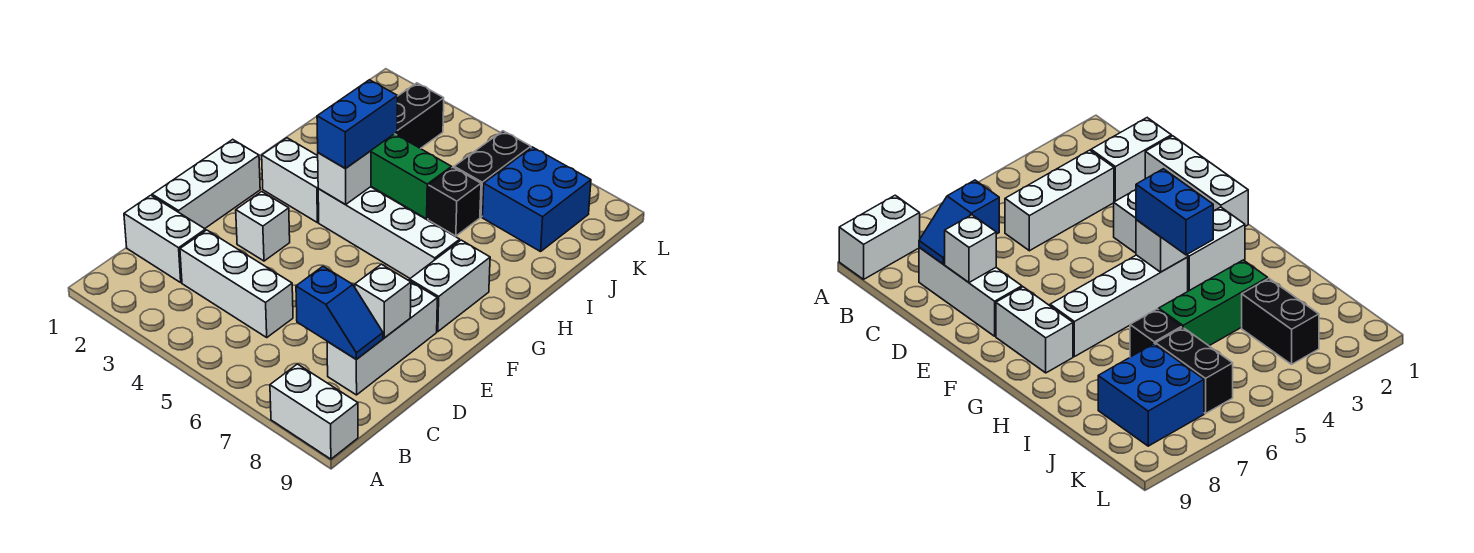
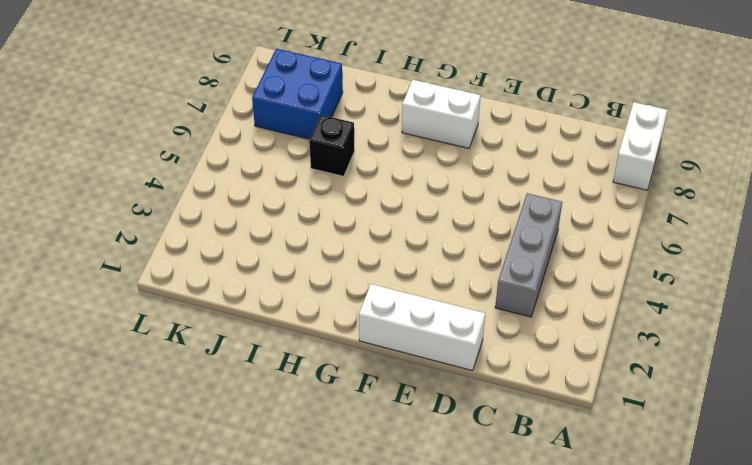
grey 1x3 brick [495,193,562,317] -> white 1x3 brick [180,230,293,337]
none -> white 1x2 brick [124,195,205,282]
none -> white 1x3 brick [327,280,437,395]
none -> white 1x1 brick [236,192,290,261]

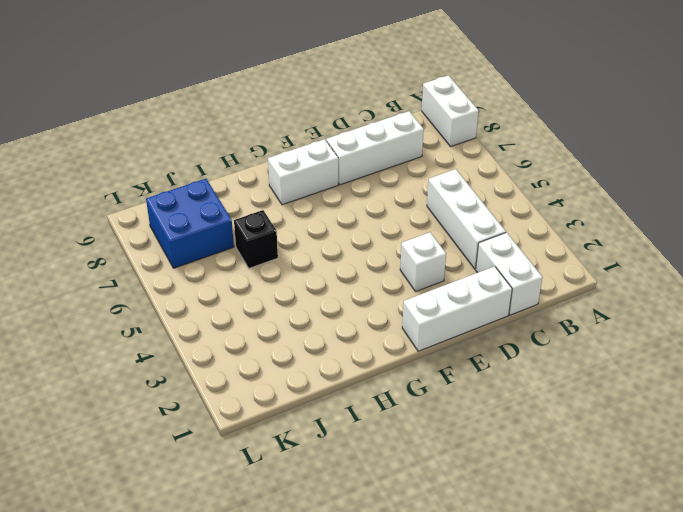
none -> white 1x2 brick [262,138,319,223]
none -> white 1x4 brick [318,187,460,278]
none -> green 1x3 brick [371,134,452,219]

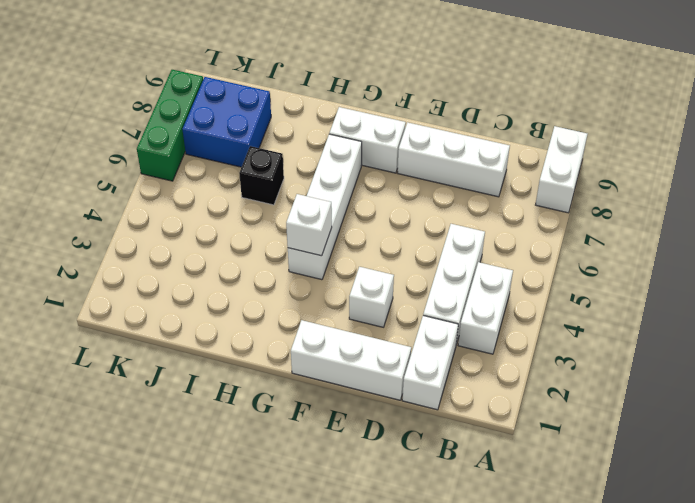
white 1x2 brick [458,262,513,354] -> white 1x2 brick moved to [262,138,319,223]
green 1x3 brick [137,70,203,181] -> green 1x3 brick moved to [371,134,452,219]
none -> black 1x2 brick [395,83,444,149]
none -> black 1x2 brick [454,131,531,217]
none -> blue 1x2 slope [296,266,383,359]

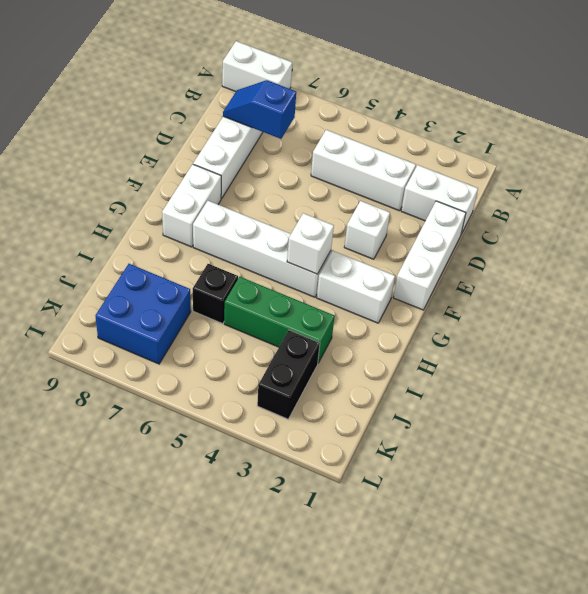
none -> black 1x2 brick [454,131,531,217]
none -> white 1x1 brick [355,264,411,338]
none -> blue 1x2 brick [317,80,397,168]

